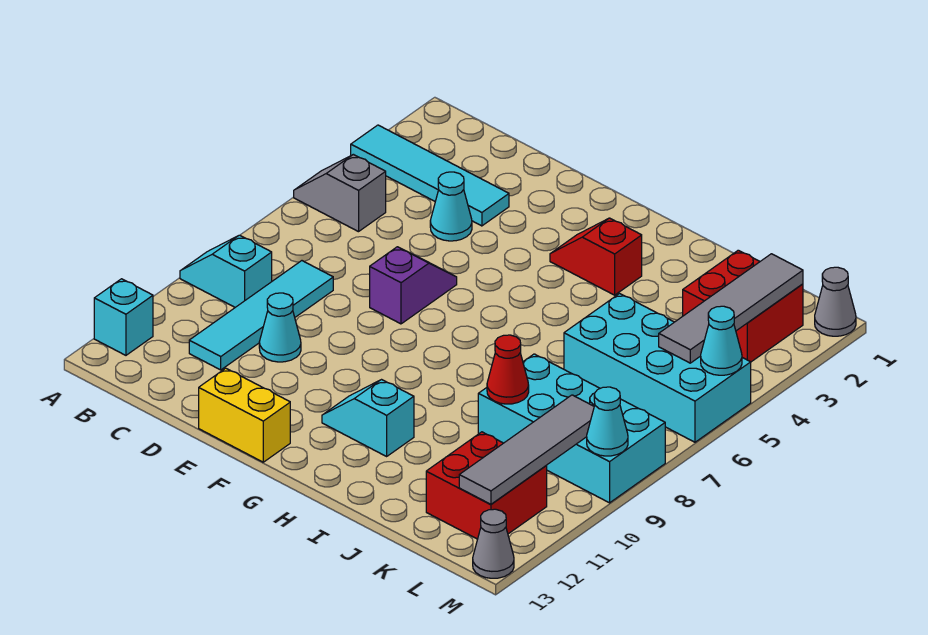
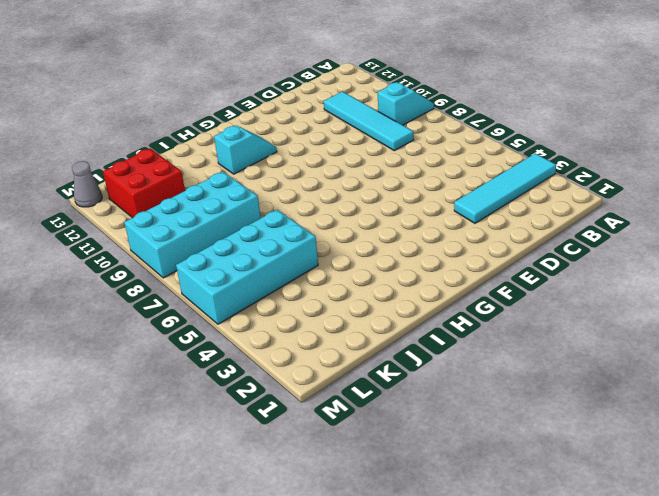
none -> grey 1x2 slope [294,154,386,232]
none -> cyan 1x1 brick [94,279,153,355]
none -> cyan 1x1 cone [430,172,472,241]

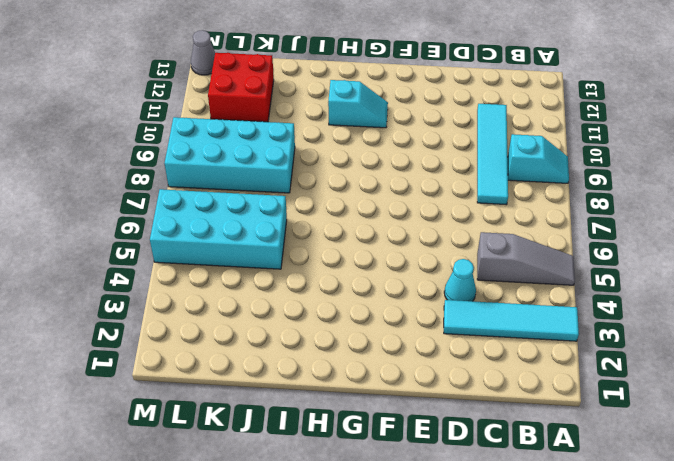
grey 1x3 slope [477,232,575,285] -> grey 1x2 slope [294,154,386,232]
none -> cyan 1x1 brick [94,279,153,355]
none -> cyan 1x1 cone [259,293,301,362]
none -> purple 1x2 slope [370,247,457,324]

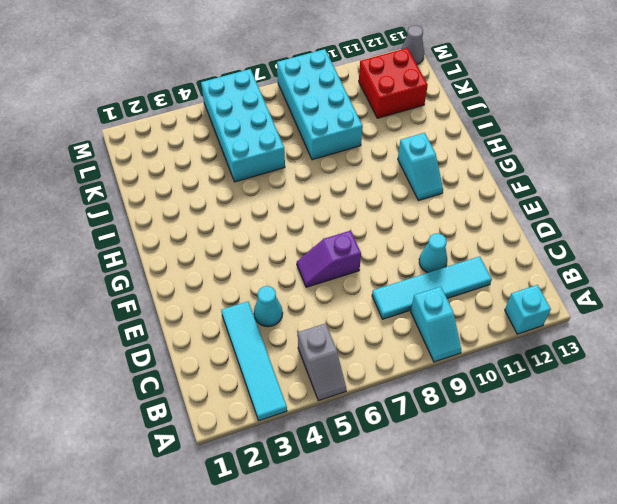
none -> yellow 1x2 brick [199,368,290,462]
none -> red 1x2 slope [550,218,642,295]
none -> red 2x2 brick [683,250,803,362]

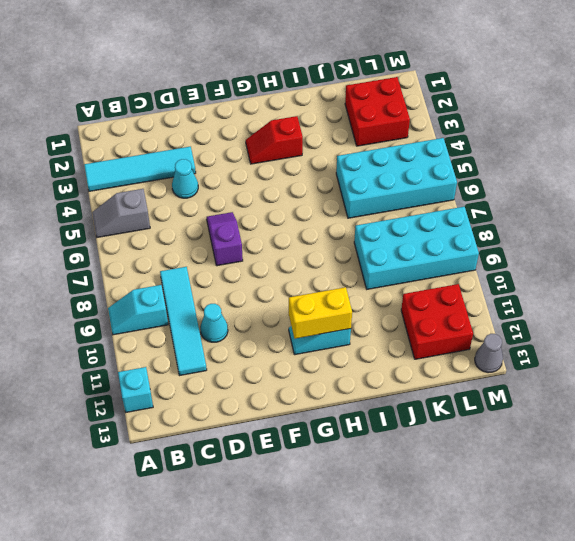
yellow 1x2 brick [289,287,352,339] -> yellow 1x2 brick moved to [199,368,290,462]
none -> grey 1x1 cone [815,267,856,336]
none -> red 1x1 cone [487,335,529,404]
none -> grey 1x4 tile [659,254,803,363]

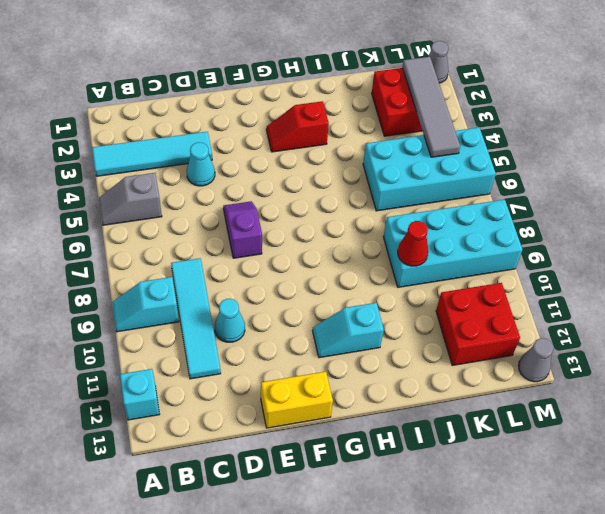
none -> grey 1x4 tile [459,395,594,504]
none -> cyan 1x1 cone [701,306,742,375]
none -> cyan 1x1 cone [587,387,628,456]

